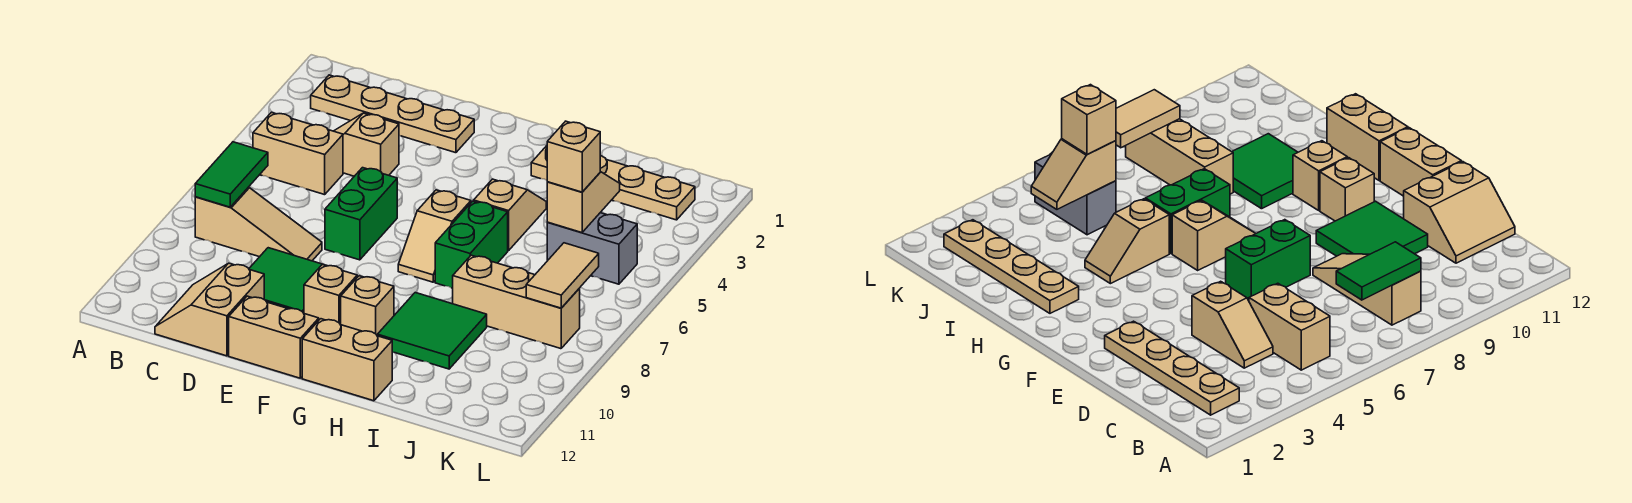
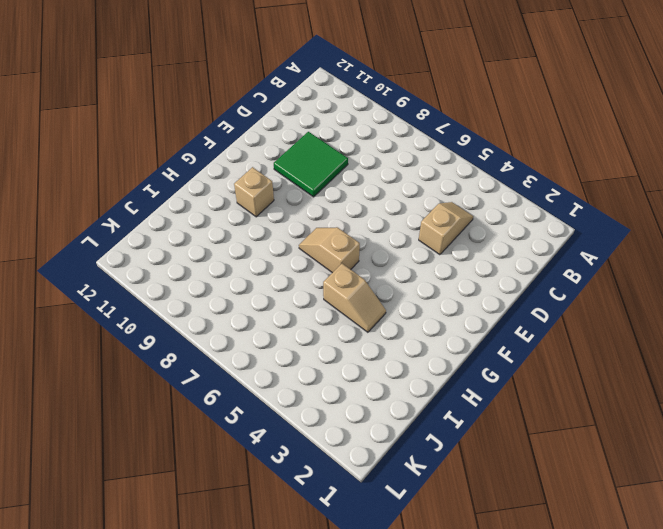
none -> tan 1x4 plate [311,75,474,153]
none -> tan 1x2 brick [253,112,343,195]
none -> tan 1x3 slope [195,187,322,261]

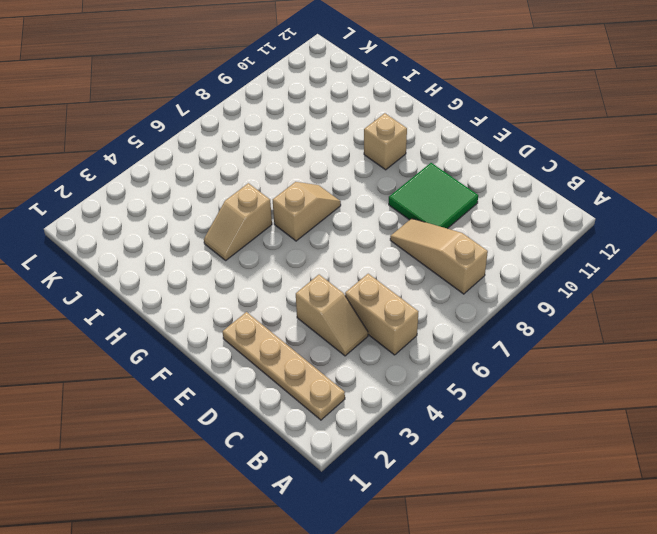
none -> tan 2x2 slope [155,263,264,356]
none -> green 1x2 brick [325,168,397,260]
none -> tan 1x2 brick [229,296,319,378]

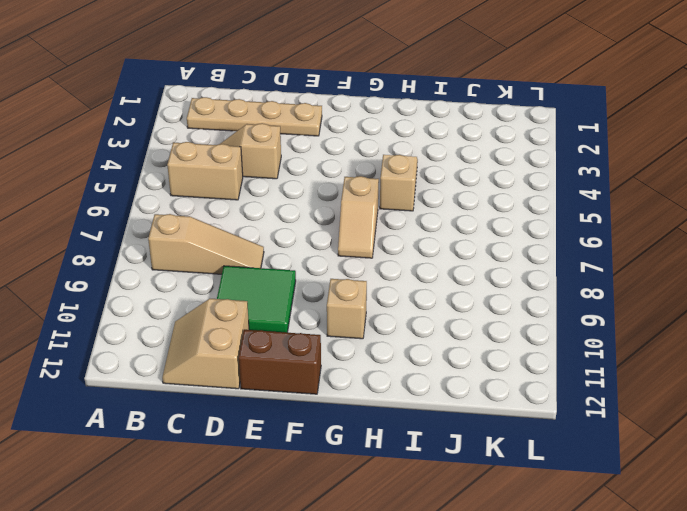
brown 1x2 brick [239,330,321,394] -> tan 1x2 brick [229,296,319,378]
none -> green 1x2 brick [325,168,397,260]
none -> tan 1x1 brick [304,265,357,325]
none -> tan 1x2 brick [302,319,392,401]

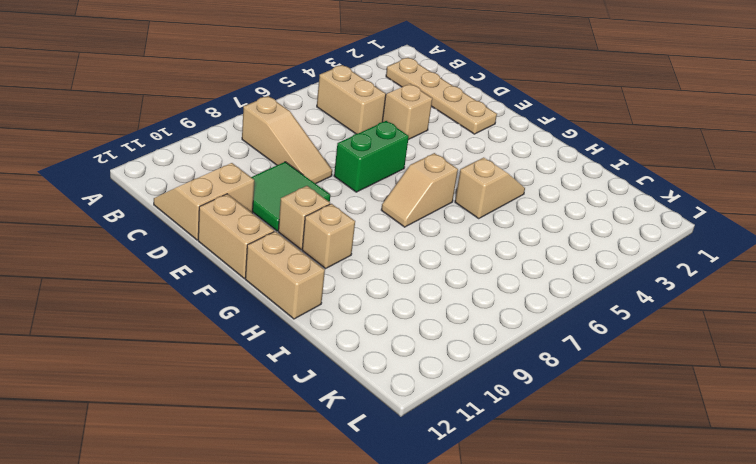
none -> tan 1x4 plate [531,146,695,220]
none -> green 1x2 brick [435,201,508,288]
none -> green 2x2 tile [377,293,487,369]

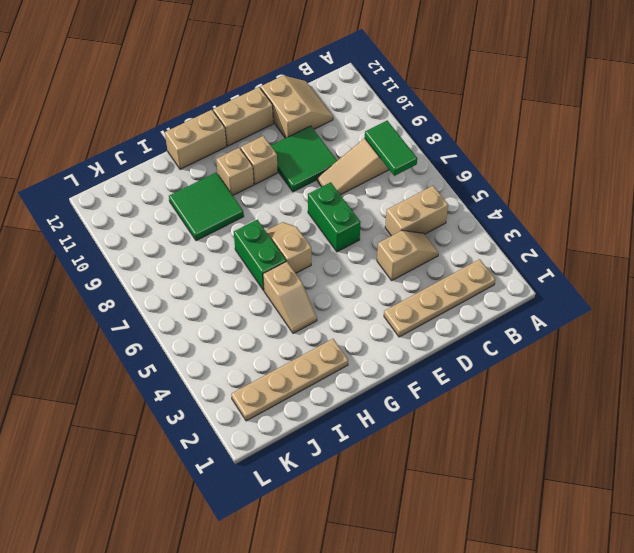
none -> tan 1x3 brick [452,255,580,349]
none -> grey 1x2 brick [547,213,637,284]
none -> tan 1x2 slope [547,172,620,233]

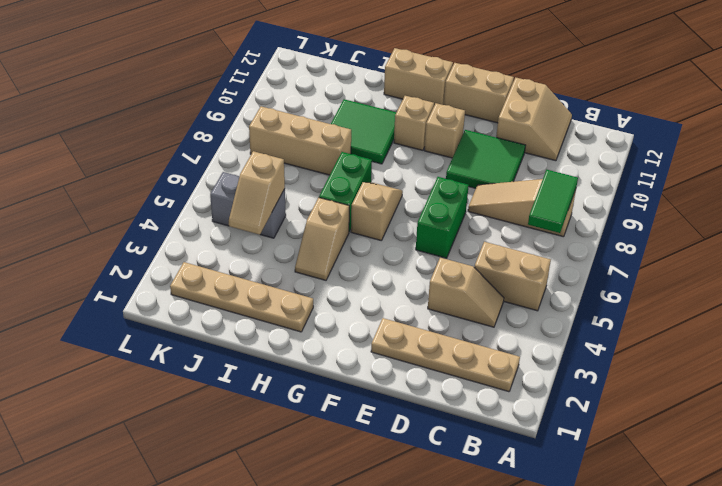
none -> tan 1x2 tile [526,243,599,308]
none -> tan 1x1 brick [547,121,600,192]

